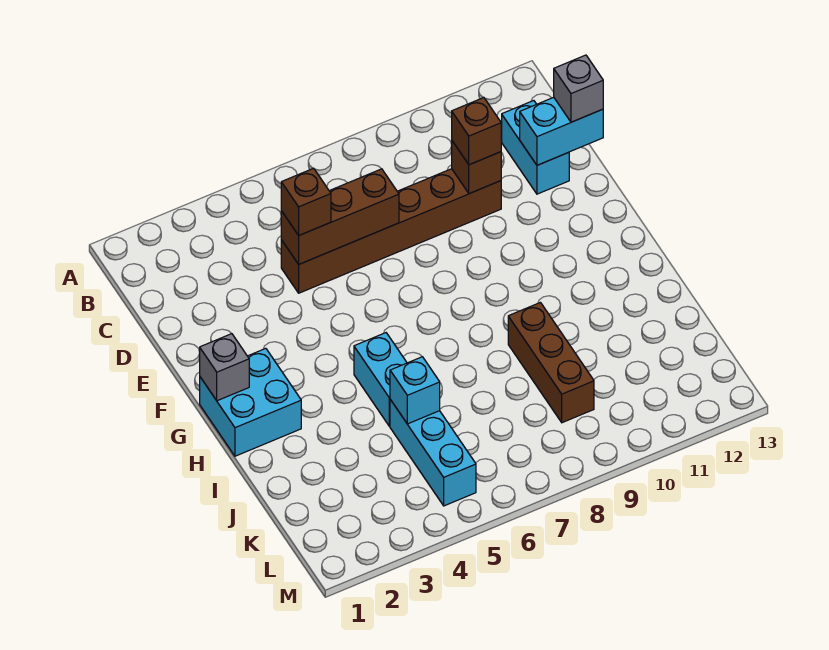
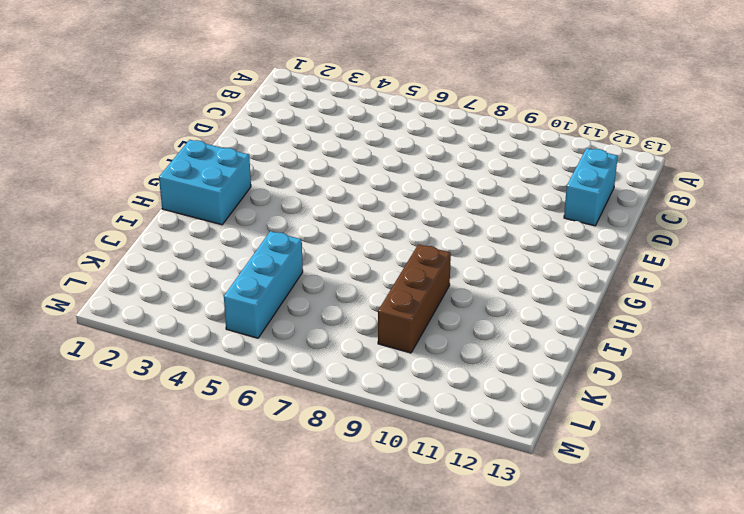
none -> brown 1x6 brick [281,169,501,293]
none -> cyan 1x2 brick [354,333,407,426]
none -> brown 1x3 brick [281,169,399,264]

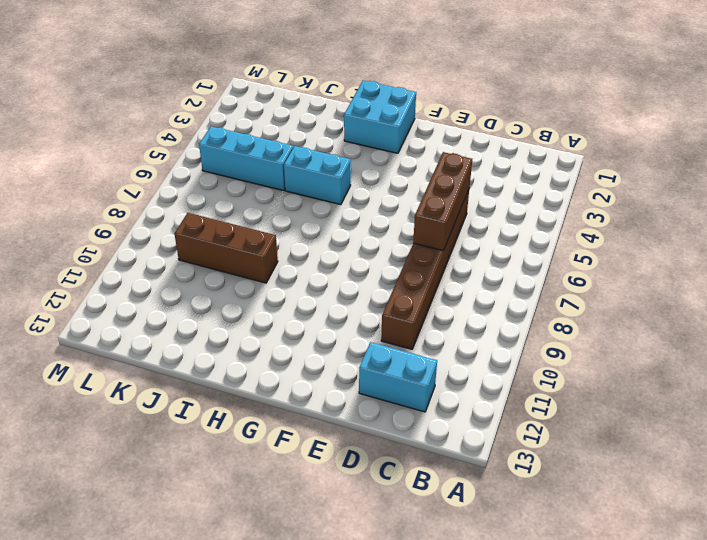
none -> brown 1x1 brick [452,141,501,194]
none -> cyan 1x2 brick [520,97,603,165]
none -> grey 1x1 brick [200,334,249,401]

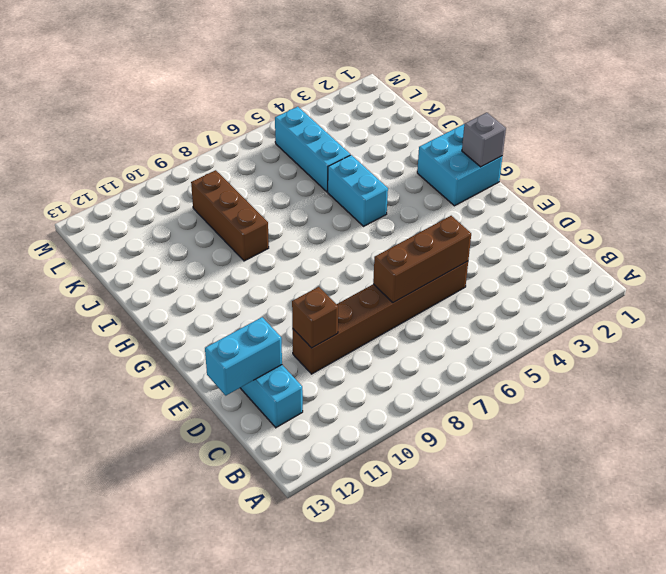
none -> cyan 1x1 brick [390,357,440,424]
none -> brown 1x1 brick [281,168,331,235]
none -> brown 1x1 brick [452,98,501,165]

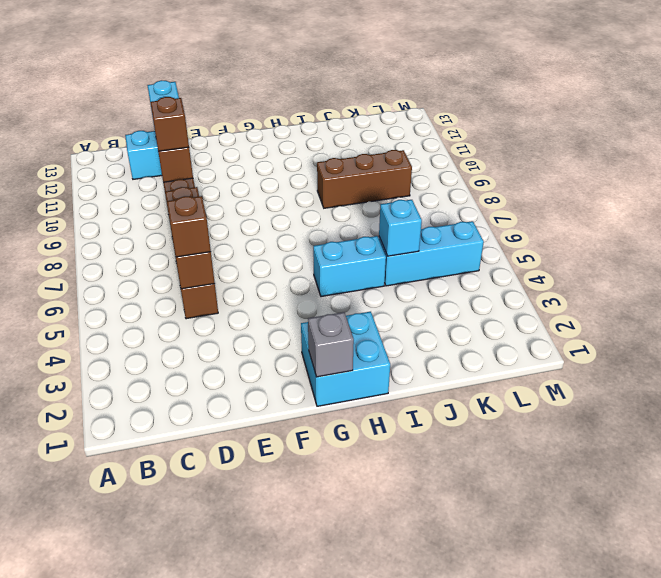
none -> grey 1x1 brick [554,55,603,122]

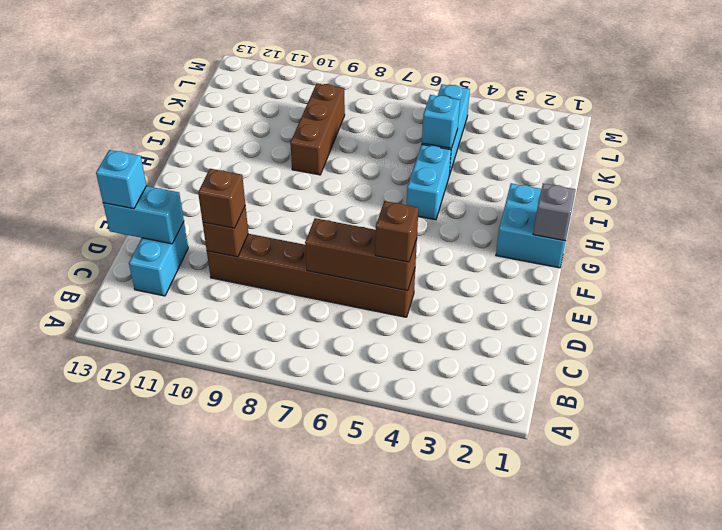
cyan 1x1 brick [96,150,146,209] -> grey 1x1 brick [554,55,603,122]

